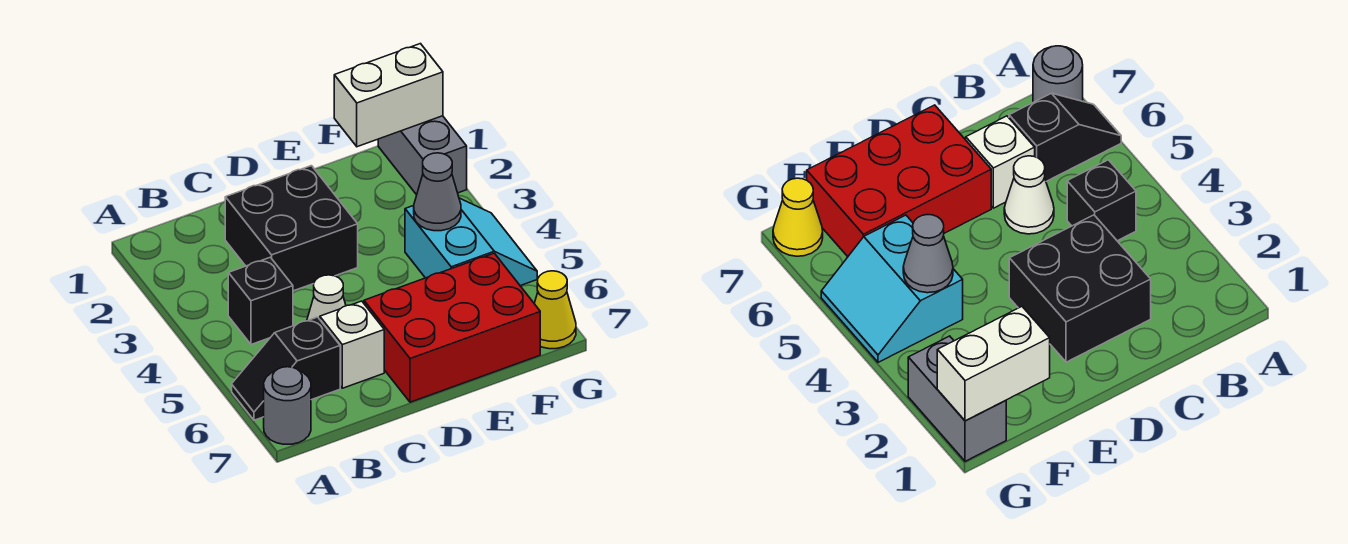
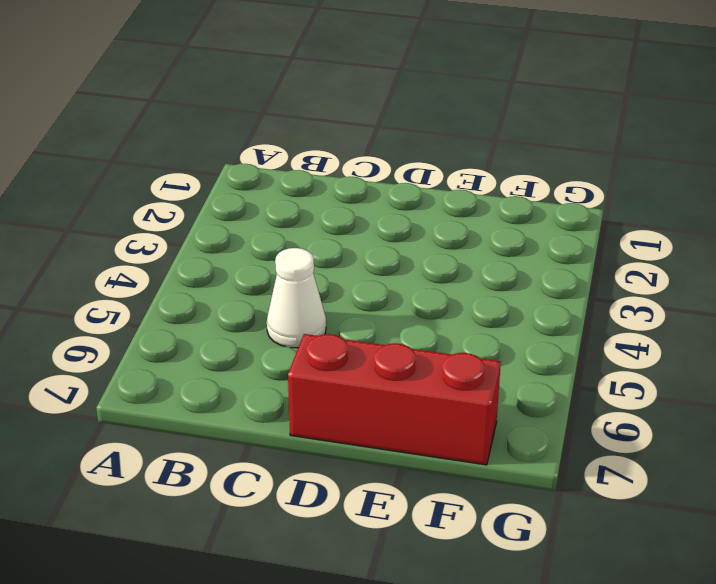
red 1x3 brick [288,334,501,465] -> red 2x3 brick [364,253,540,402]
none -> black 1x2 slope [232,317,340,420]
none -> grey 1x1 round brick [264,367,311,444]
none -> black 1x1 brick [228,257,293,344]

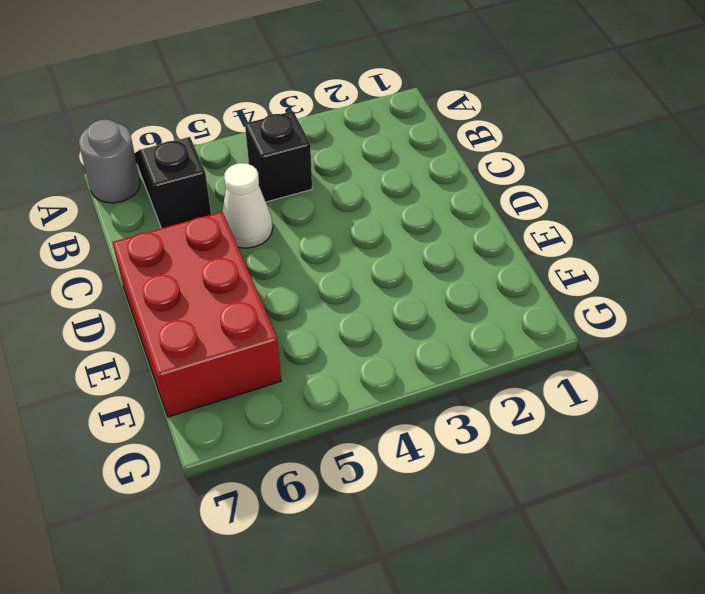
none -> black 2x2 brick [225,166,358,291]
none -> white 1x1 brick [320,301,384,388]
none -> cyan 2x2 slope [405,198,537,286]

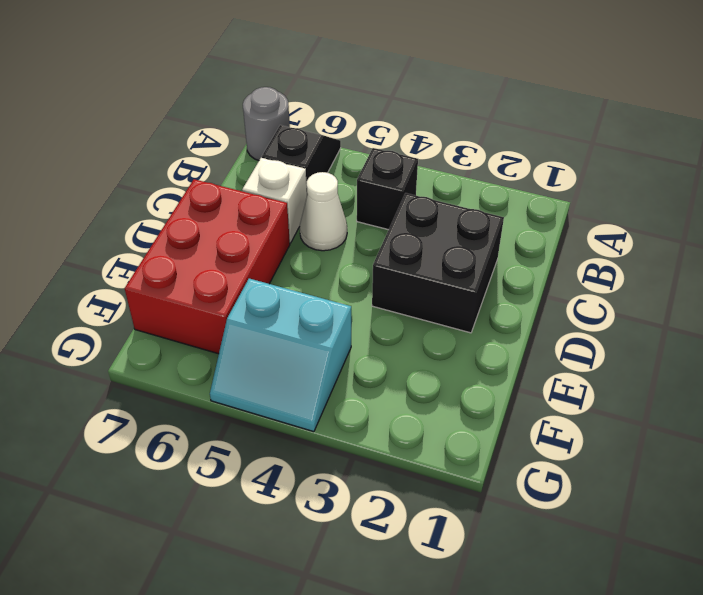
none -> grey 1x2 brick [378,116,467,195]
none -> yellow 1x1 cone [534,271,576,349]
none -> white 1x2 brick [334,44,443,147]

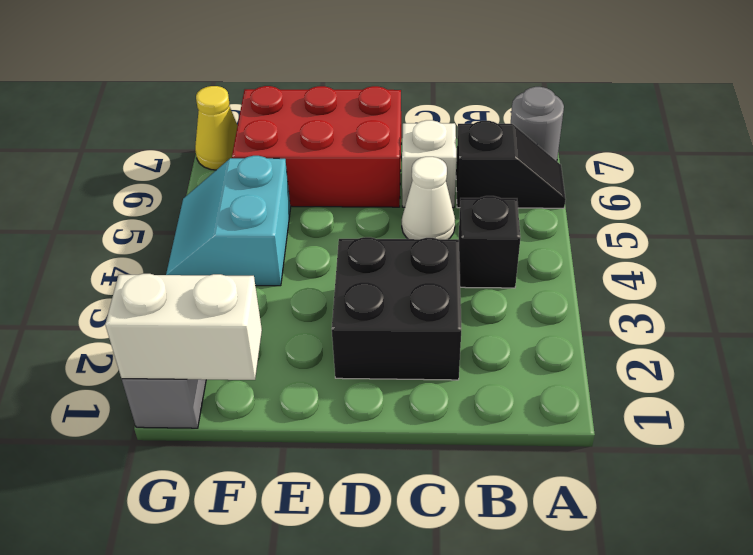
none -> grey 1x1 cone [414,153,461,231]

